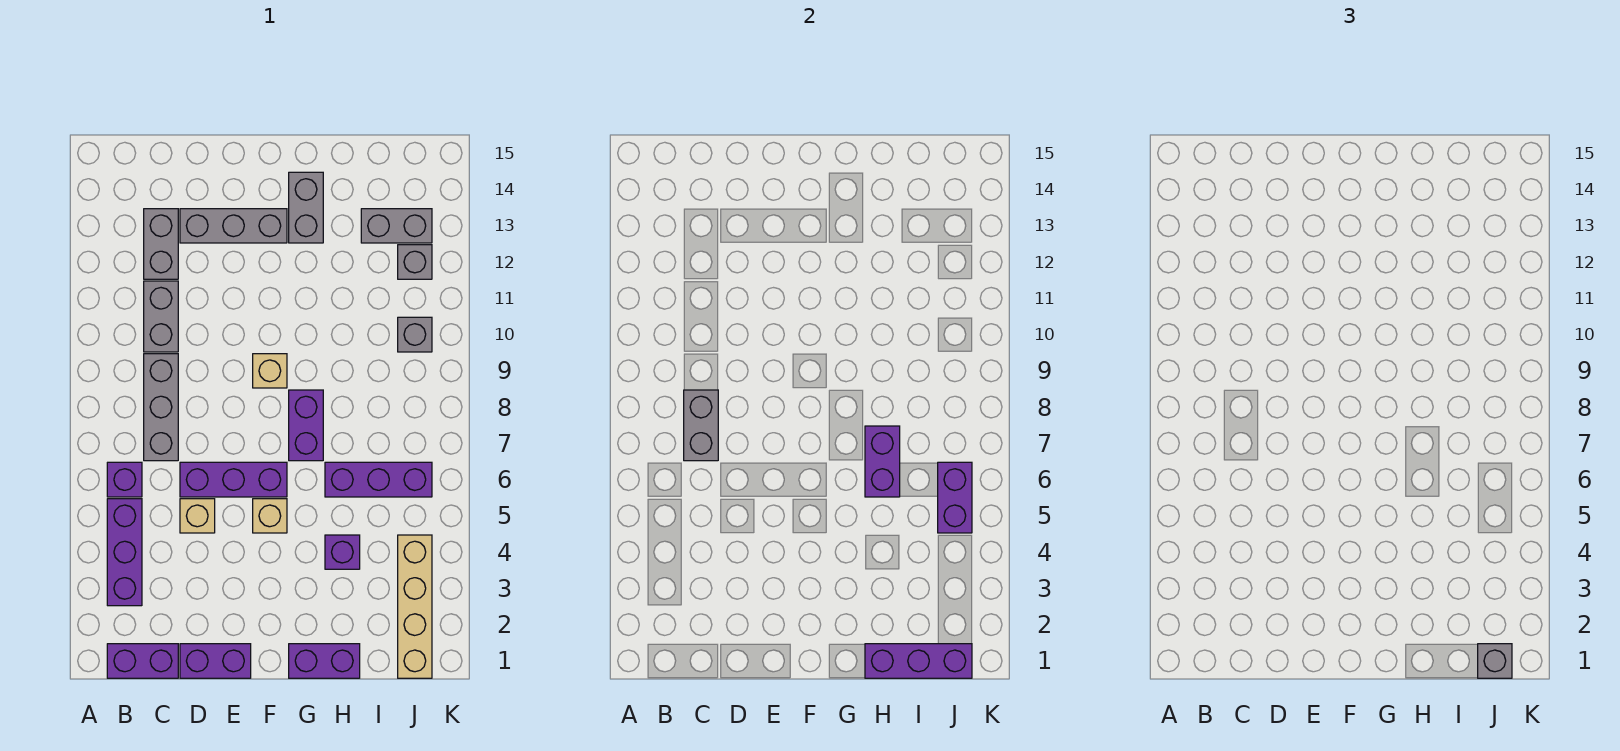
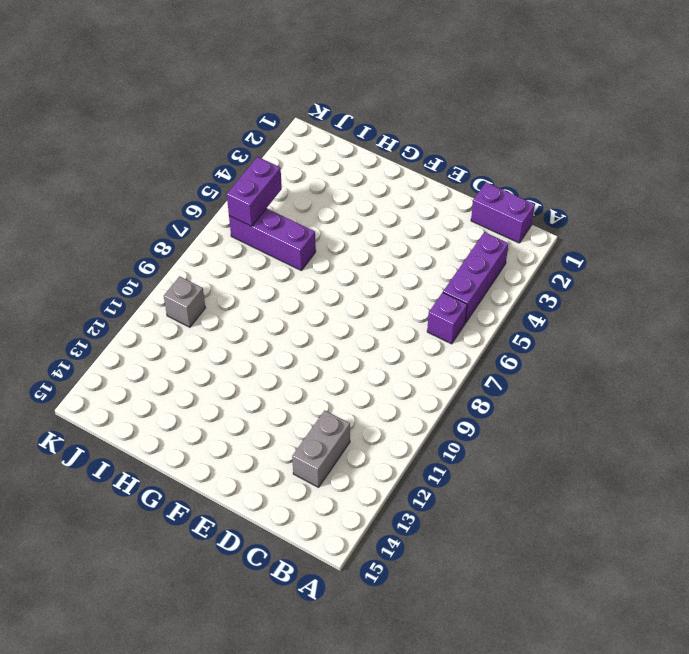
none -> grey 1x3 brick [144,354,178,461]
none -> grey 1x2 brick [144,281,178,352]
none -> purple 1x2 brick [180,644,251,678]

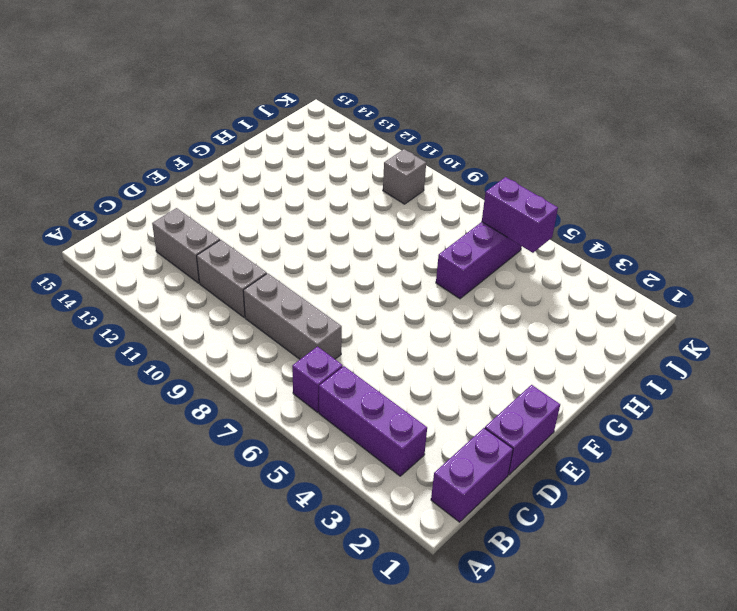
none -> tan 1x1 brick [180,499,215,533]
none -> purple 1x3 brick [180,462,287,497]
none -> grey 1x3 brick [180,209,287,243]

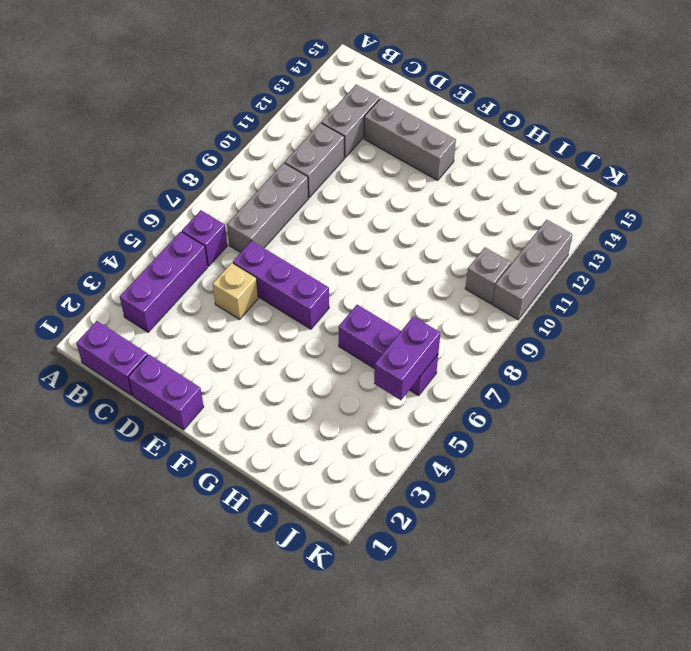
grey 1x3 brick [492,220,573,320] -> none
none -> tan 1x1 brick [253,499,287,533]
none -> tan 1x1 brick [253,354,287,388]
none -> purple 1x2 brick [289,644,360,678]

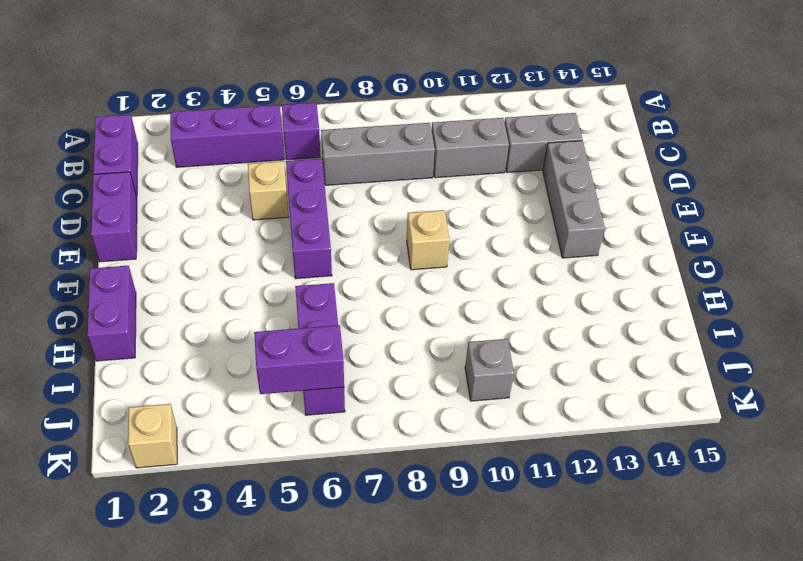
tan 1x1 brick [128,404,177,468] -> tan 1x1 brick moved to [253,499,287,533]
none -> purple 1x2 brick [289,390,323,461]
none -> grey 1x2 brick [289,172,323,243]
none -> purple 1x1 brick [325,535,360,569]

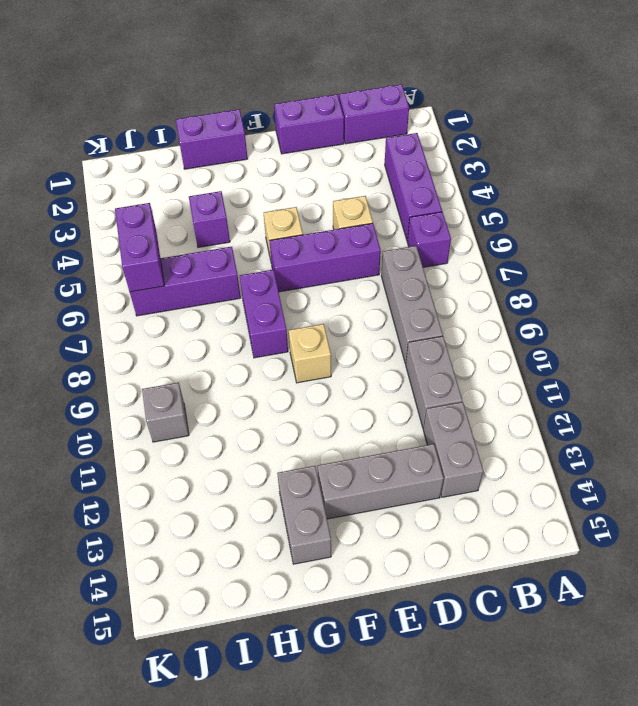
none -> grey 1x2 brick [361,209,432,243]
none -> tan 1x4 brick [398,535,432,678]
none -> grey 1x1 brick [398,245,432,279]

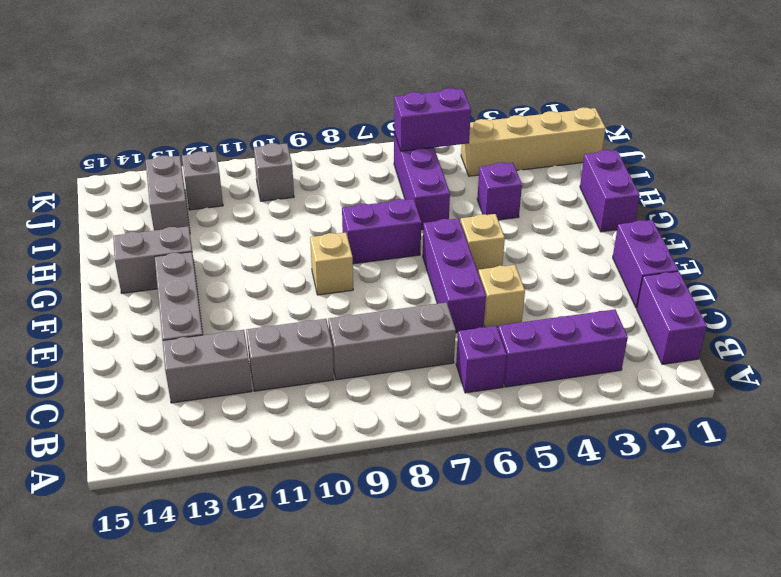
none -> grey 1x2 brick [684,390,718,461]
none -> purple 1x3 brick [865,644,972,678]
none -> purple 1x2 brick [865,426,900,497]

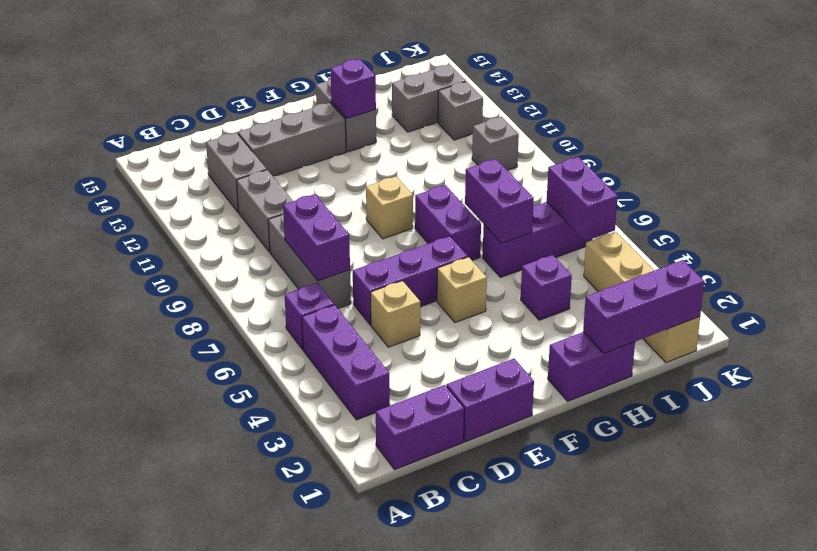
purple 1x2 brick [283,194,350,281] -> grey 1x2 brick [684,390,718,461]
purple 1x1 brick [331,59,376,119] -> none
none -> grey 1x1 brick [1478,644,1512,678]

